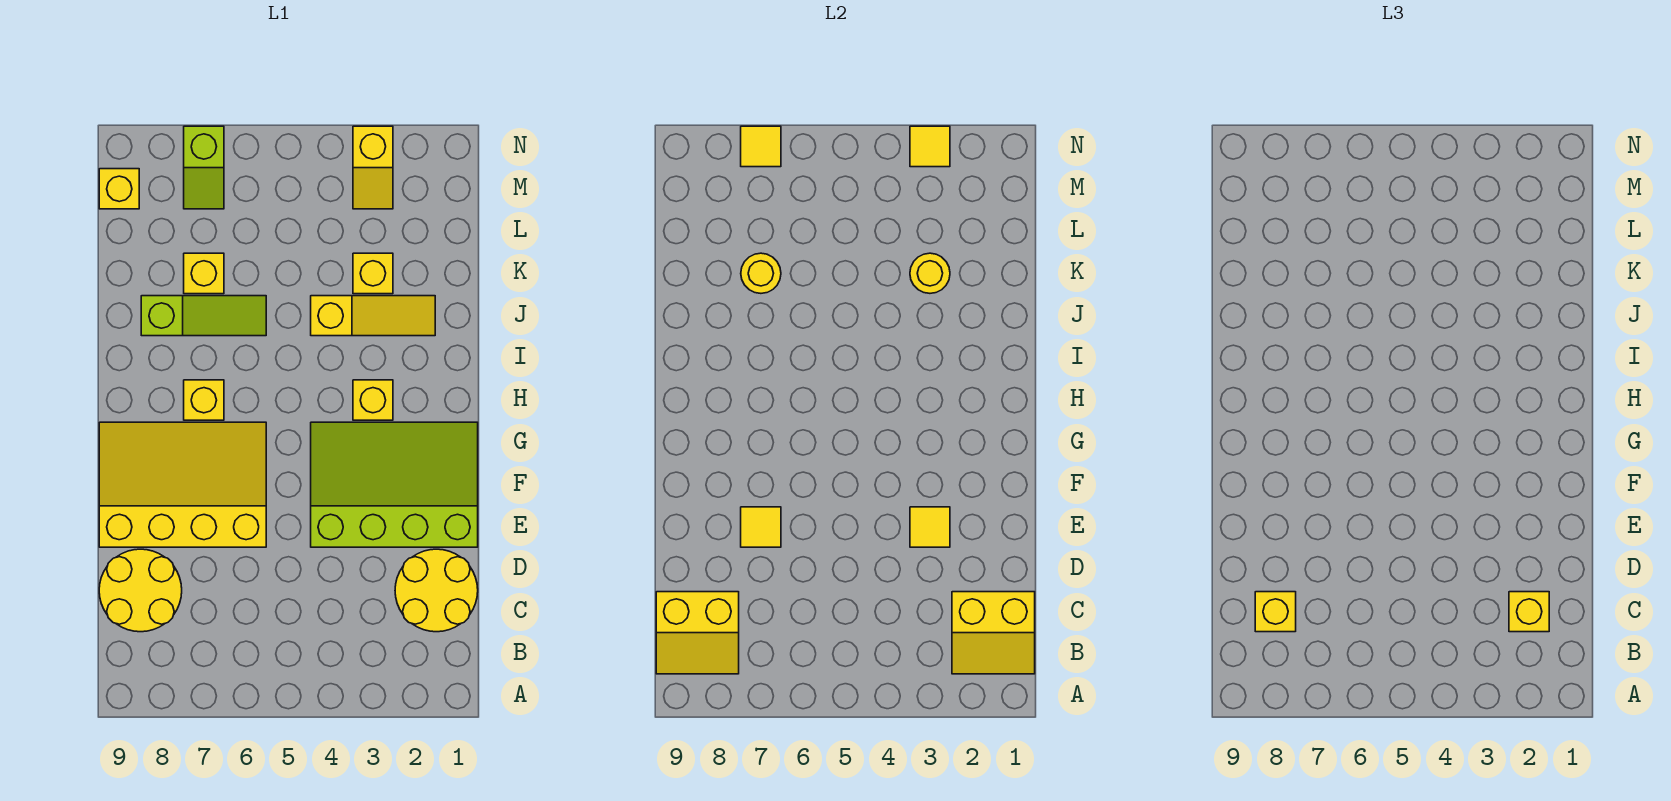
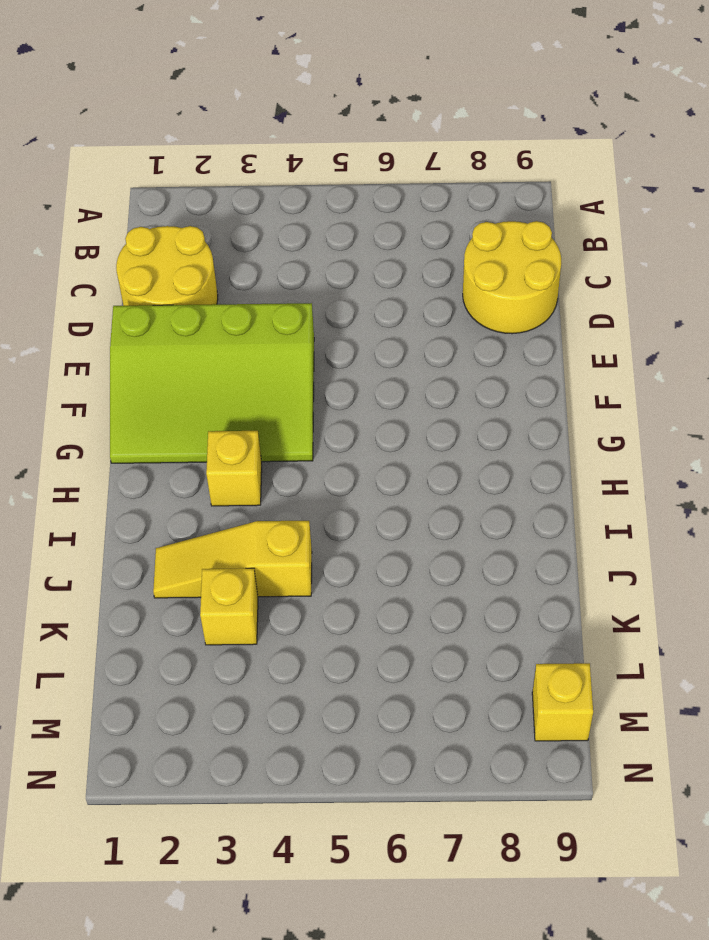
none -> yellow 3x4 slope [99,422,266,547]
none -> yellow 1x1 brick [184,380,224,420]
none -> lime 1x3 slope [141,296,266,336]

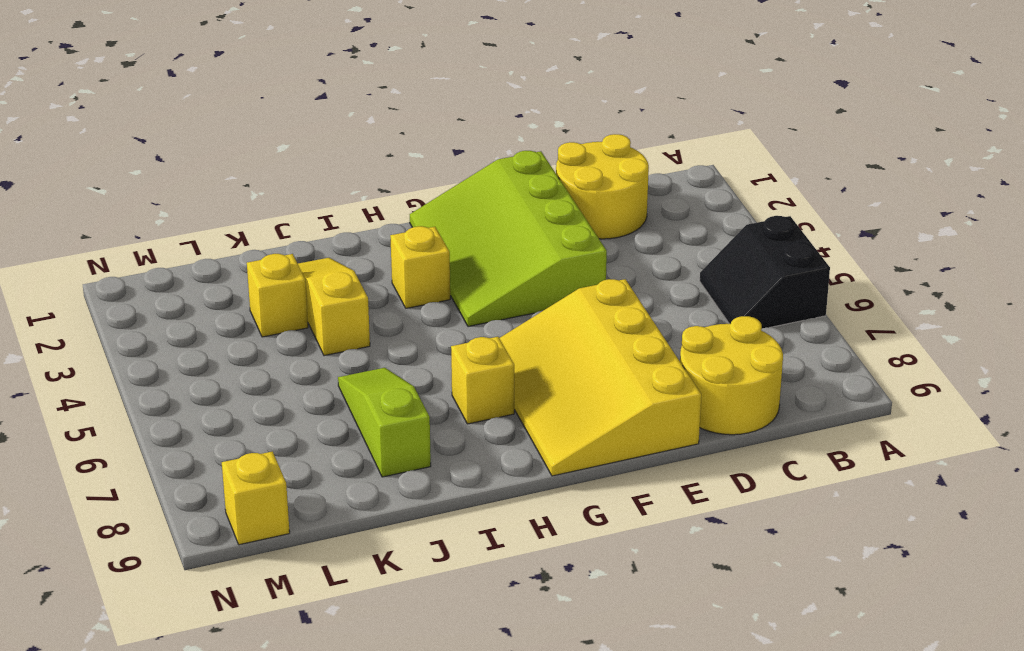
black 2x2 slope [700,216,830,328] -> none
none -> yellow 1x1 brick [184,253,224,294]
none -> yellow 1x2 slope [353,126,393,209]
none -> lime 1x2 slope [184,126,224,209]

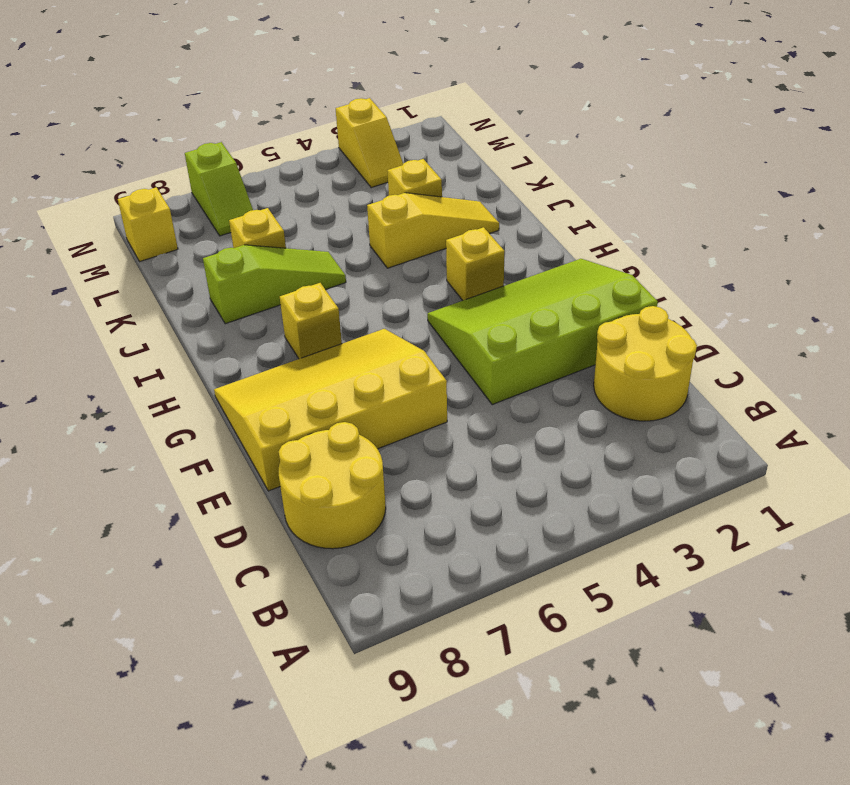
none -> yellow 2x2 slope [952,592,1035,674]
none -> yellow 2x2 slope [656,592,739,674]
none -> yellow 1x1 tile [910,507,950,547]

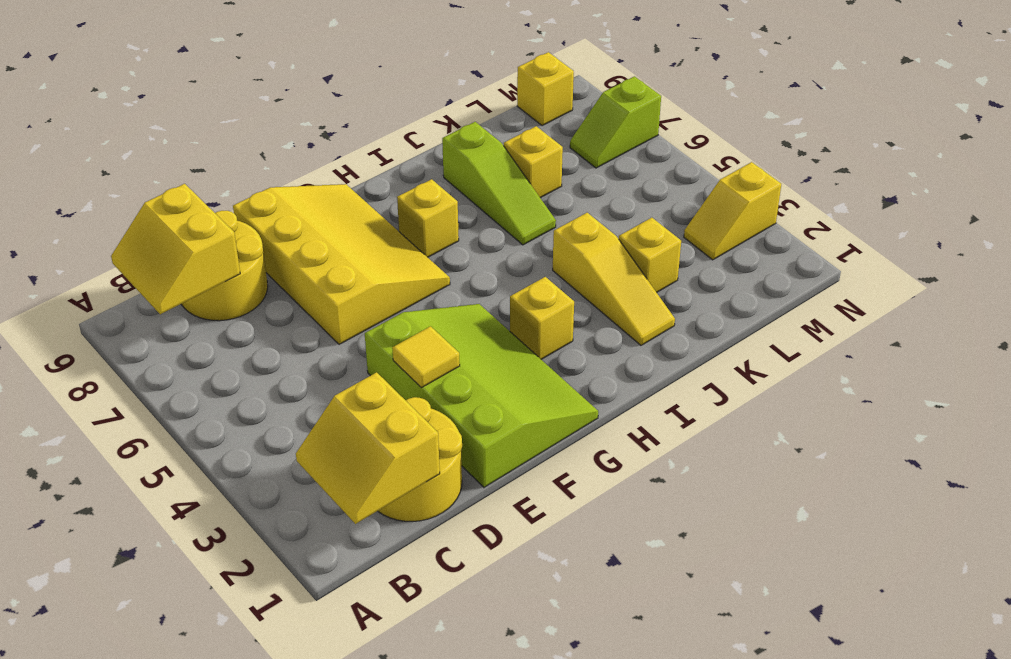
none -> yellow 1x1 tile [741,507,781,547]
none -> yellow 1x1 round brick [910,253,950,293]
none -> yellow 1x1 round brick [741,253,781,293]

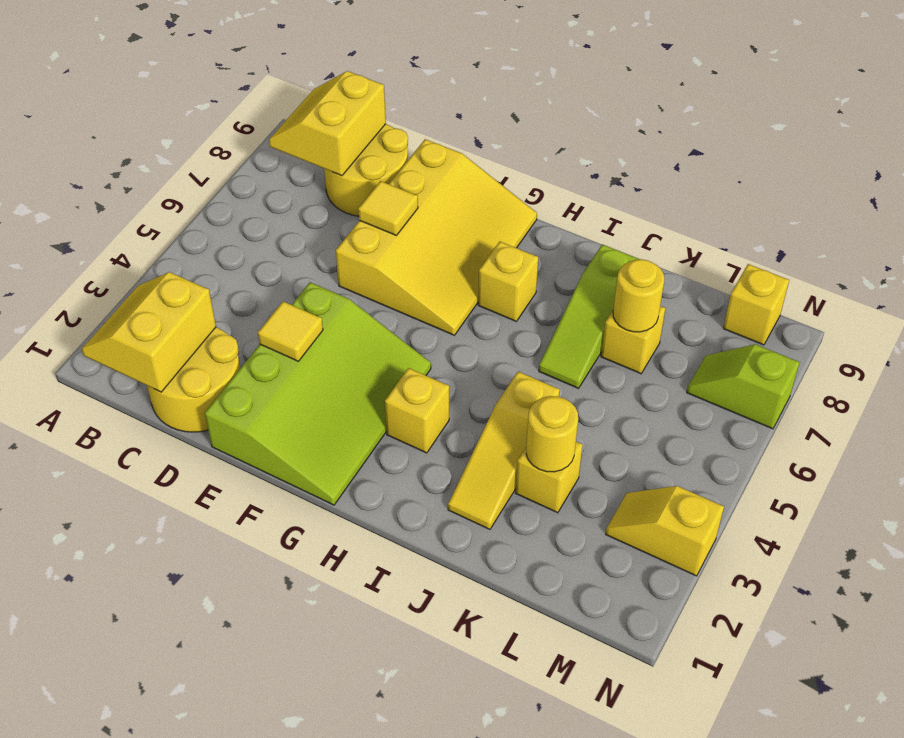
none -> yellow 1x1 tile [910,126,950,167]
none -> yellow 1x1 tile [741,126,781,167]
none -> yellow 1x1 brick [1509,592,1549,632]

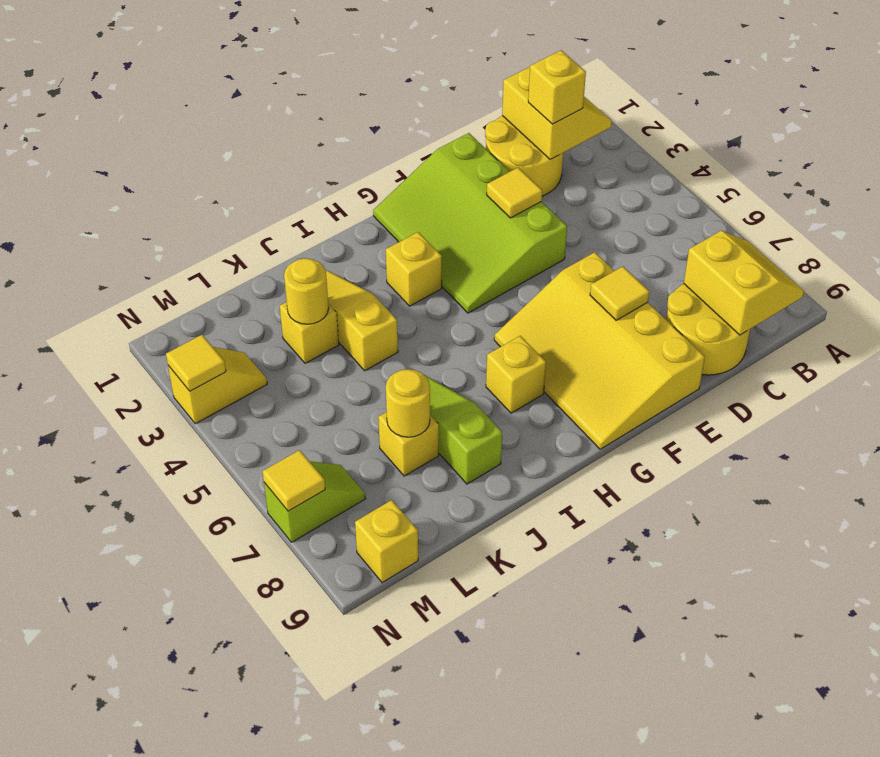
none -> yellow 1x1 brick [1255,592,1296,632]

